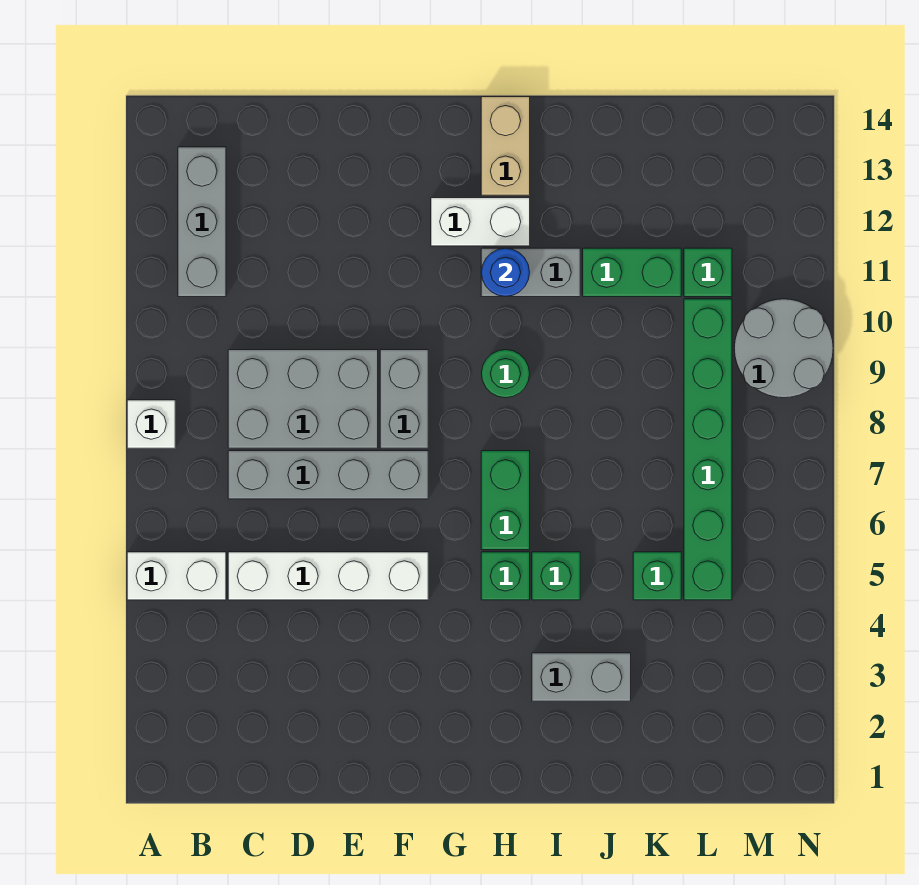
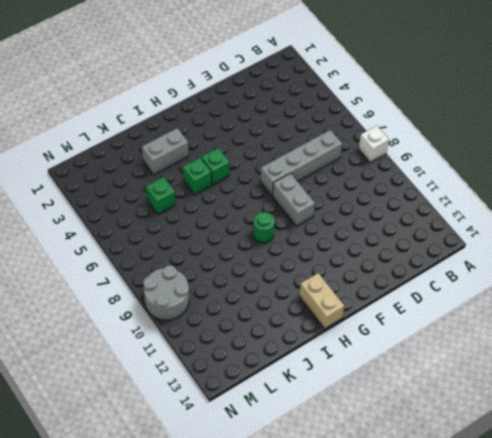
none -> white 1x2 brick [127,552,226,600]
none -> grey 1x3 brick [178,147,226,297]
none -> white 1x4 brick [228,552,428,600]

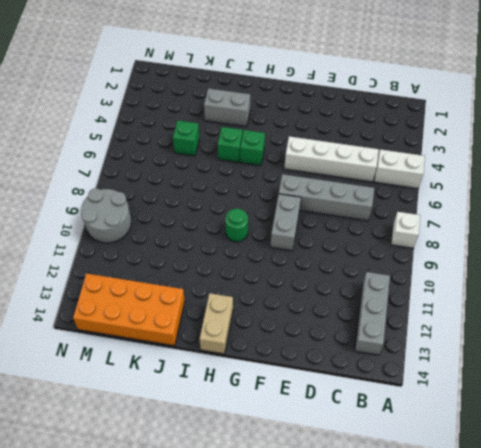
orange 2x4 brick [73,274,185,346] -> none
none -> grey 2x3 brick [228,350,378,448]
none -> white 1x2 brick [431,198,530,246]
none -> green 1x2 brick [481,451,530,550]

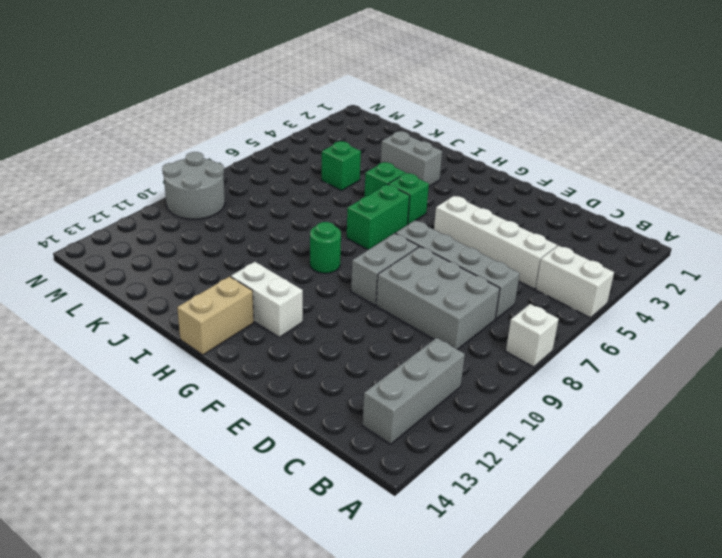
none -> grey 1x2 brick [481,248,580,297]
none -> green 1x2 brick [583,248,681,297]
none -> green 1x6 brick [684,299,732,600]

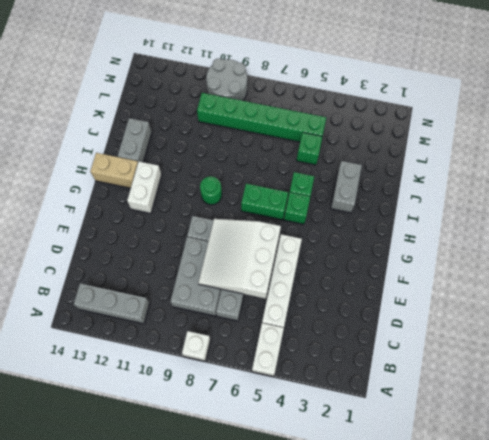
white 3x3 slope [198,219,281,299] -> none
grey 1x2 brick [118,118,152,162] -> grey 1x2 brick moved to [481,248,580,297]
none -> green 1x2 brick [583,248,681,297]
none -> green 1x1 brick [684,248,732,297]
none -> blue 1x1 round brick [481,248,530,296]

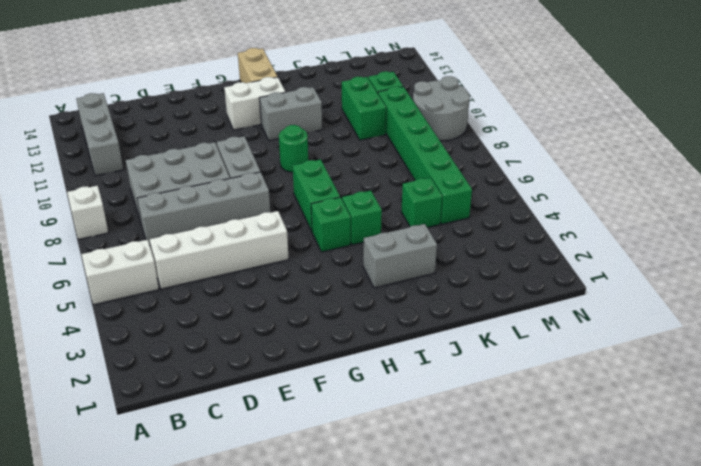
green 1x2 brick [342,77,386,140] -> green 1x2 brick turned to [583,248,681,297]
none -> blue 1x1 round brick [481,248,530,296]

